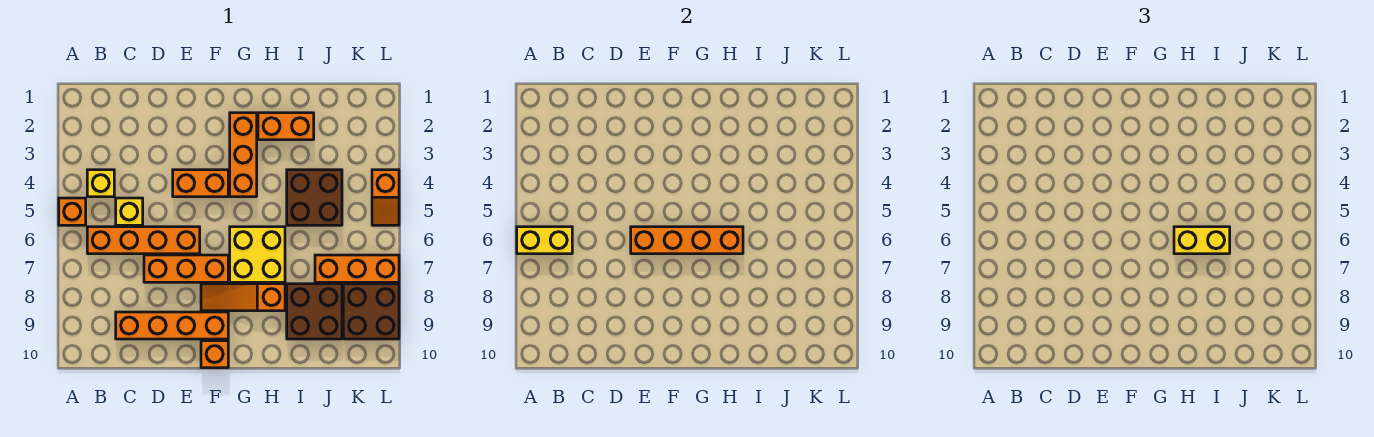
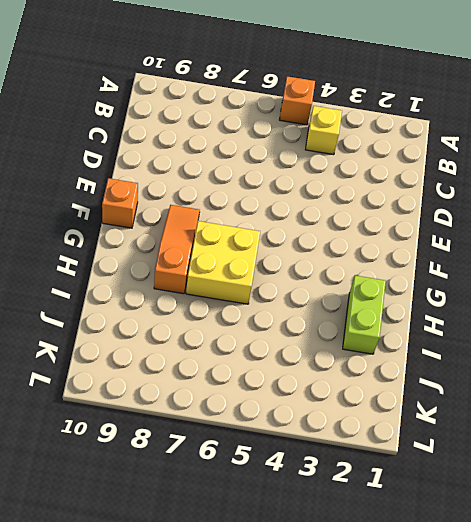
lime 1x2 brick [343,275,386,354] -> orange 1x2 brick [258,113,314,140]
none -> orange 1x4 brick [87,227,200,254]
none -> yellow 1x1 brick [116,198,143,225]
none -> orange 1x4 brick [116,312,228,339]

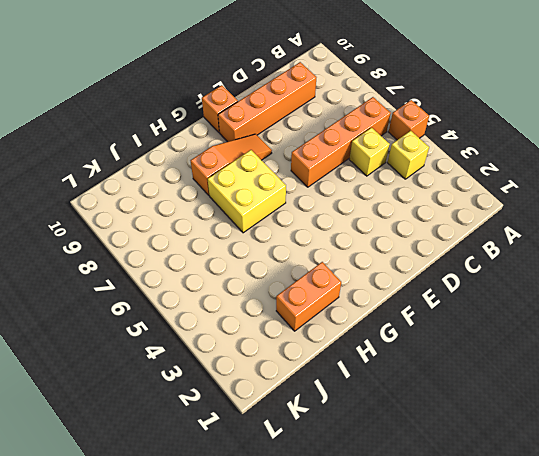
none -> orange 1x3 brick [144,255,228,282]
none -> orange 1x2 brick [173,170,228,197]
none -> orange 1x3 brick [230,113,257,197]

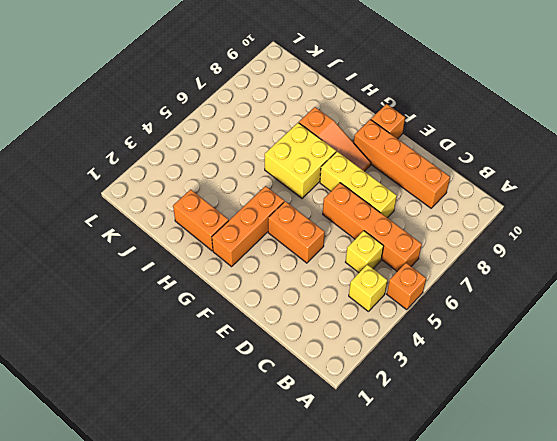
yellow 1x3 brick [320,152,397,218] -> orange 1x3 brick [144,255,228,282]
none -> brown 2x2 brick [287,170,342,225]
none -> brown 2x2 brick [287,284,342,339]
none -> orange 1x3 brick [315,255,399,282]

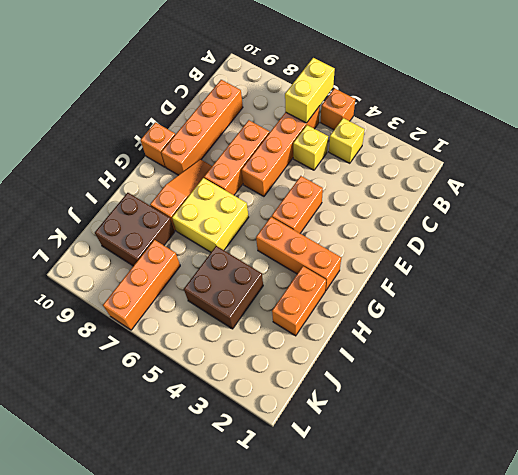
none -> brown 2x2 brick [343,284,399,339]
none -> orange 1x2 slope [372,170,399,225]
none -> orange 1x4 brick [631,227,743,254]

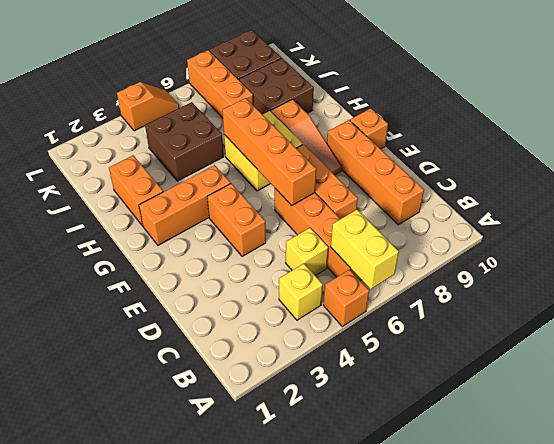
none -> yellow 1x2 brick [1174,227,1230,254]

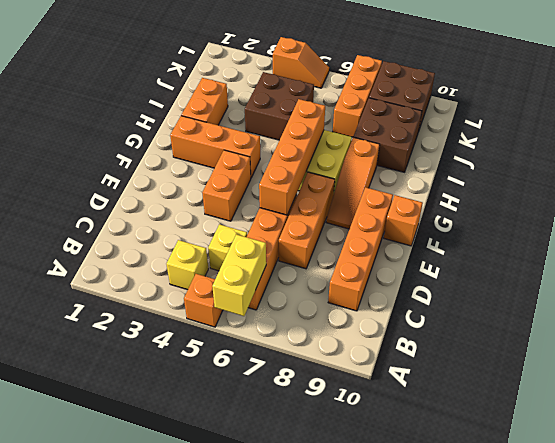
none -> yellow 1x2 brick [1174,227,1230,254]

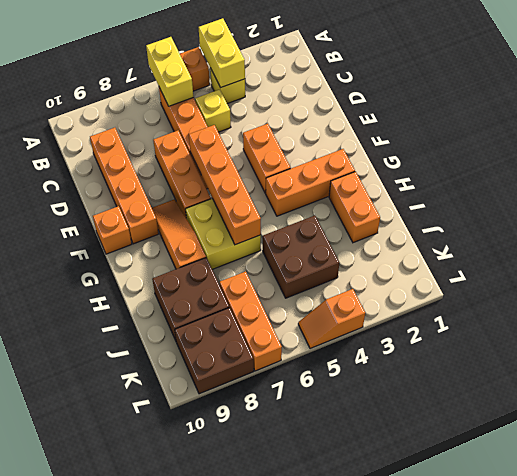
yellow 1x2 brick [199,18,245,87] -> yellow 1x2 brick moved to [1174,227,1230,254]

